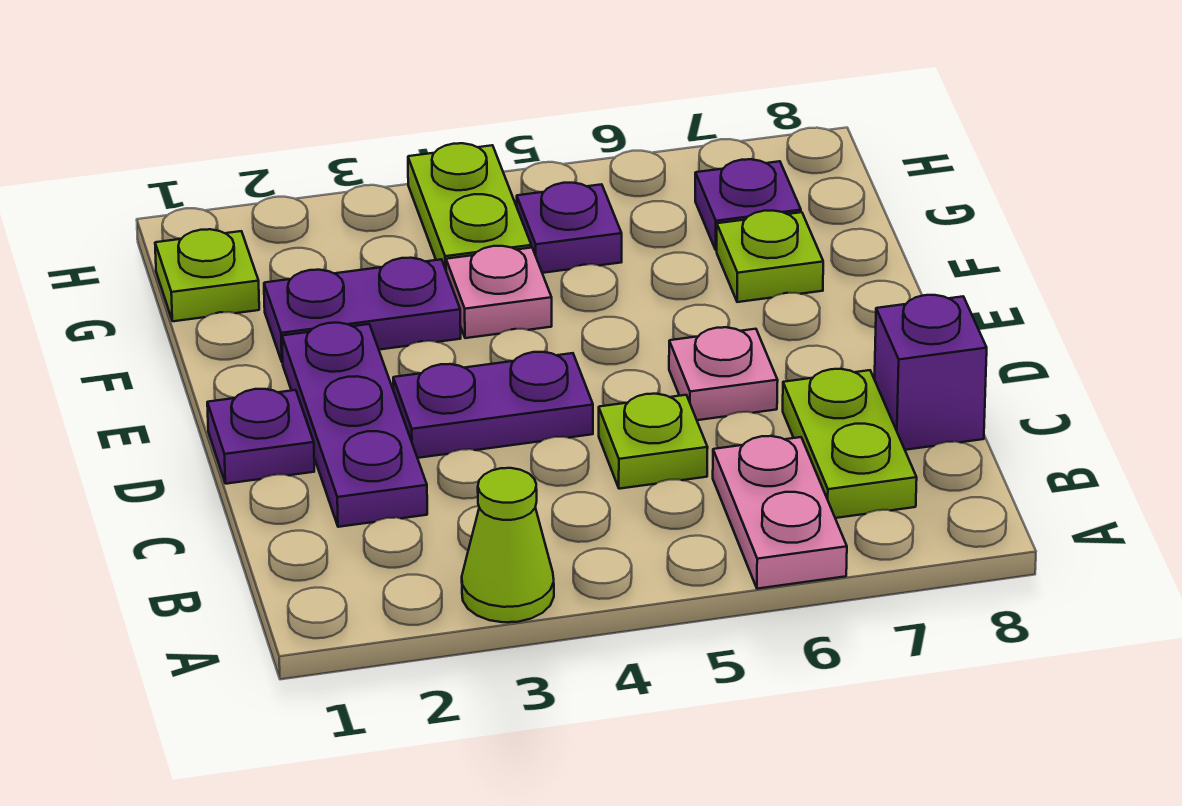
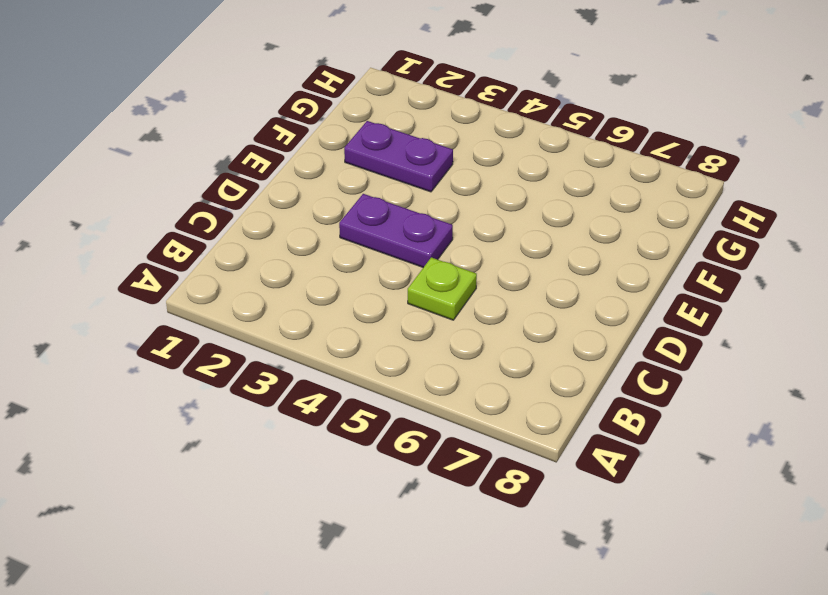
none -> lime 1x1 cone [462,468,554,622]
none -> pink 1x2 plate [713,436,847,589]
none -> lime 1x2 plate [783,369,917,518]

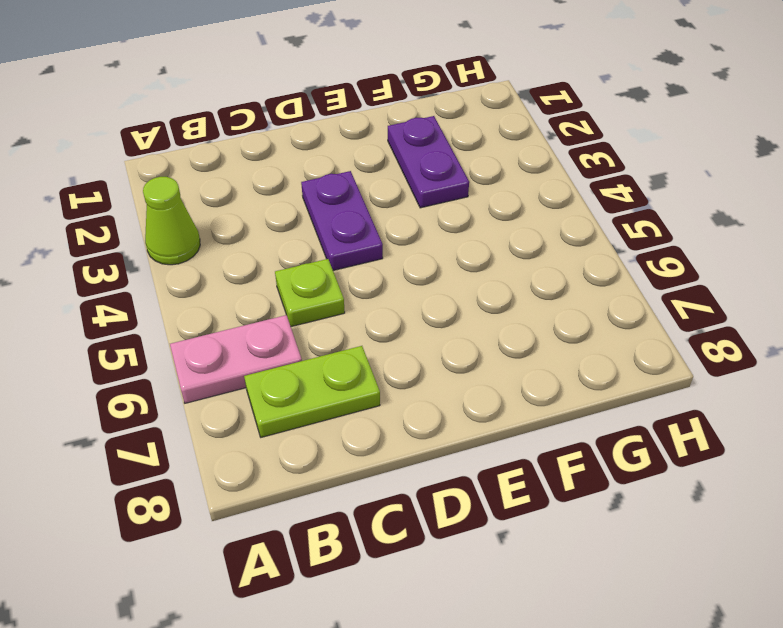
none -> purple 1x3 plate [282,323,427,527]
none -> purple 1x1 brick [875,295,987,450]
none -> purple 1x1 plate [207,389,314,484]

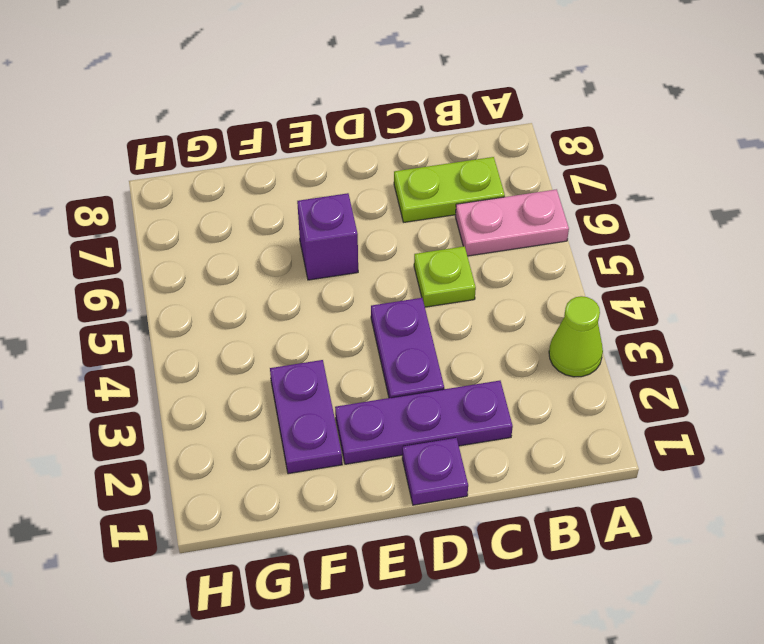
purple 1x1 brick [297,193,358,280] -> purple 1x1 brick moved to [875,295,987,450]
none -> pink 1x1 plate [669,327,778,420]
none -> pink 1x1 plate [446,246,552,338]
none -> lime 1x1 plate [717,211,823,302]

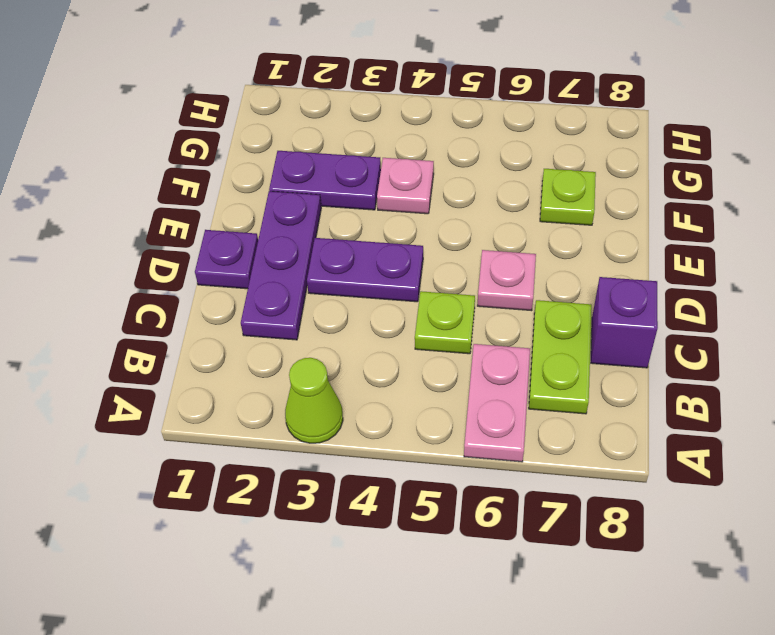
none -> lime 1x1 plate [155,229,259,321]
none -> lime 1x2 plate [408,143,531,270]
none -> purple 1x1 plate [517,183,622,273]

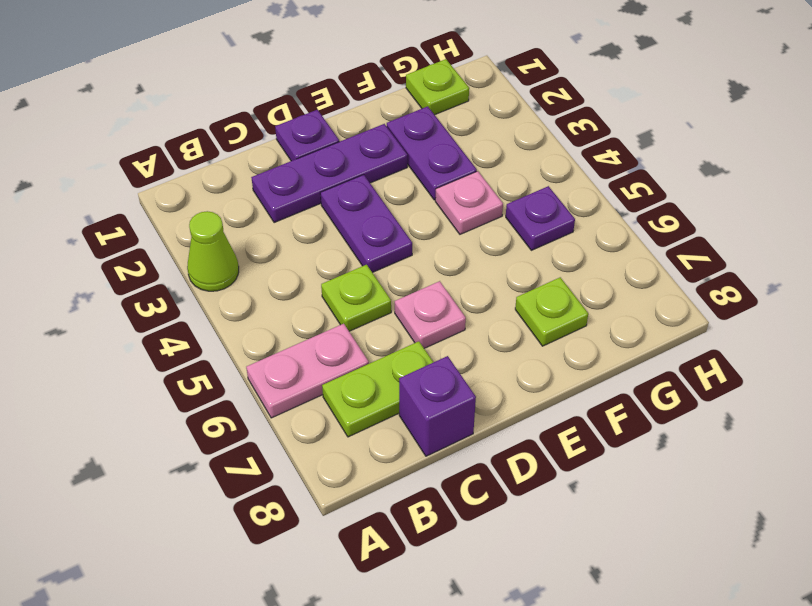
none -> lime 1x2 plate [408,143,531,270]
none -> purple 1x1 plate [695,159,801,250]

